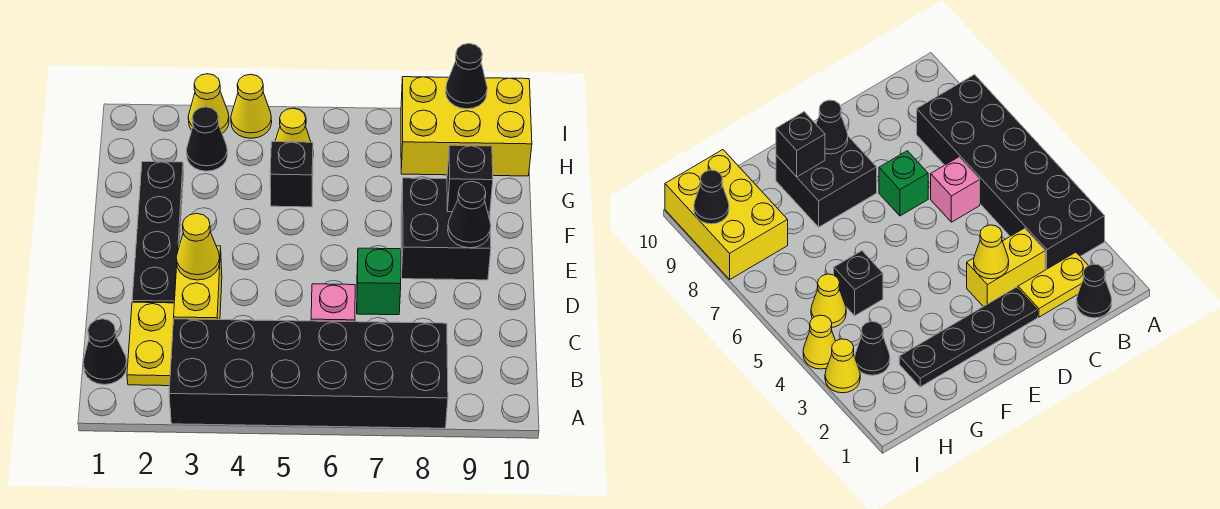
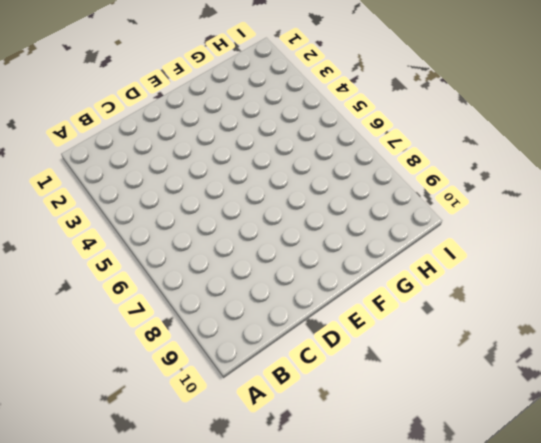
none -> black 2x6 brick [169,319,448,428]
none -> black 1x1 cone [83,319,127,385]
none -> yellow 1x2 plate [127,302,174,386]

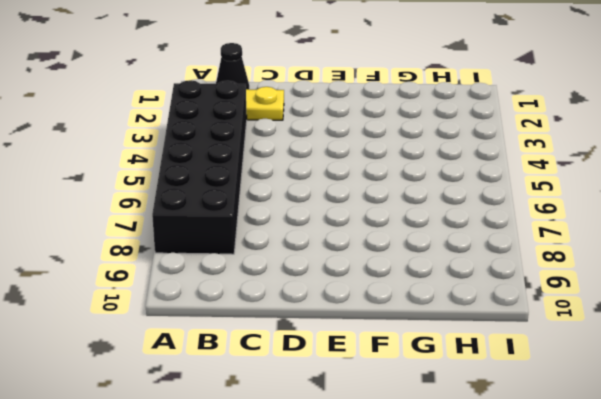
none -> yellow 1x2 brick [174,245,222,320]
none -> pink 1x1 brick [311,284,355,322]
none -> black 1x4 plate [132,162,184,303]

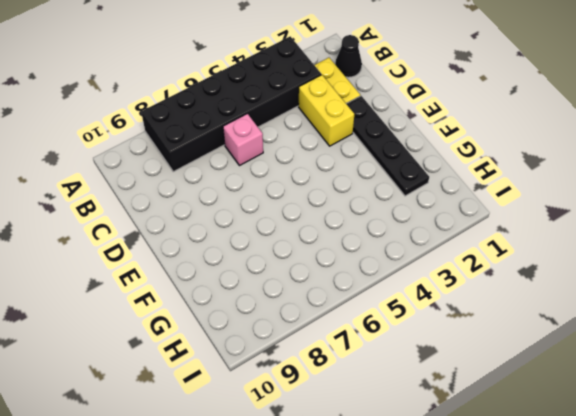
none -> green 1x1 brick [357,248,401,315]
none -> black 2x2 brick [401,178,491,280]
none -> black 1x1 brick [270,142,313,207]

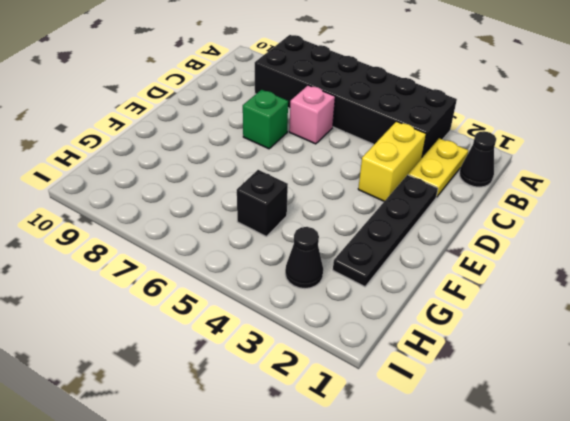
none -> black 2x2 brick [401,178,491,280]
none -> yellow 1x1 cone [275,108,311,142]
none -> yellow 2x3 brick [401,77,532,176]

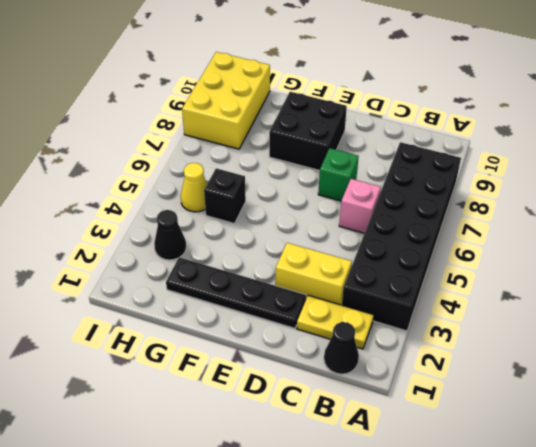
none -> yellow 1x1 cone [188,74,229,133]
none -> yellow 1x1 cone [231,74,272,138]
none -> yellow 1x1 cone [176,213,220,280]

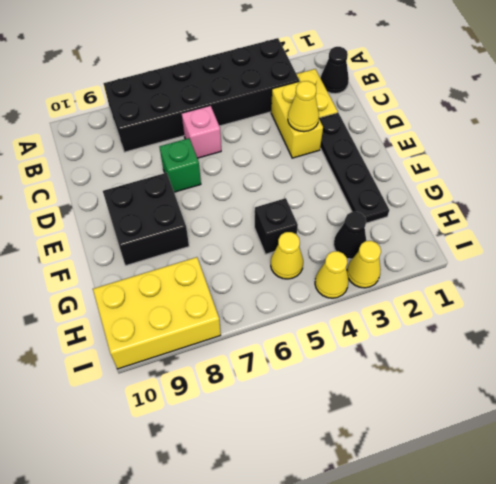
none -> black 1x1 cone [448,181,491,248]
none -> black 1x1 brick [447,145,493,212]
none -> black 1x1 cone [446,44,487,109]

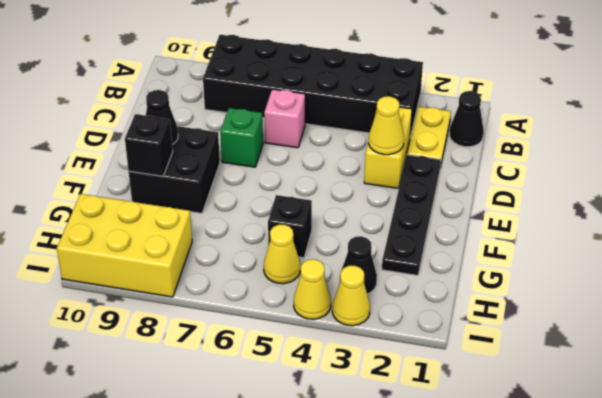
none -> black 1x1 cone [446,44,487,109]

